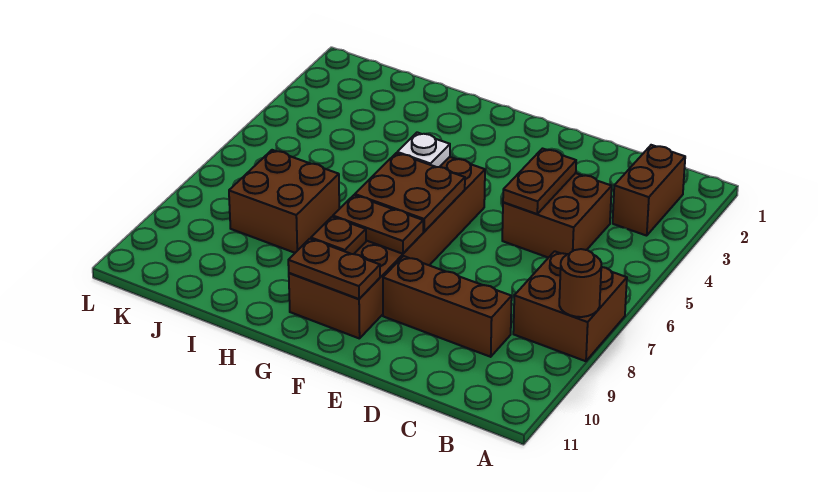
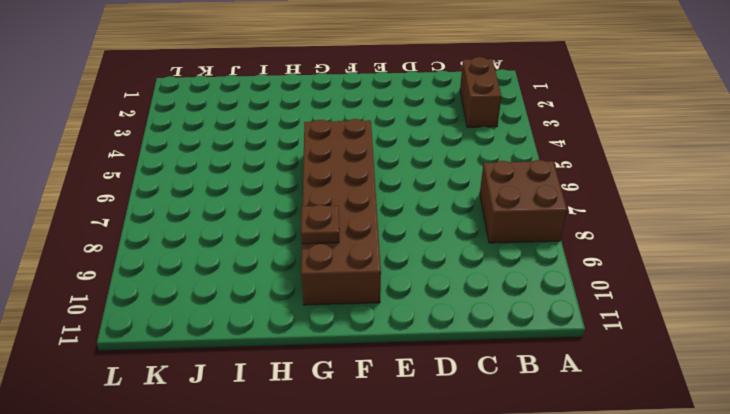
none -> brown 2x2 brick [502,173,612,258]
none -> brown 1x3 brick [383,256,512,357]
none -> brown 2x2 brick [229,150,339,253]

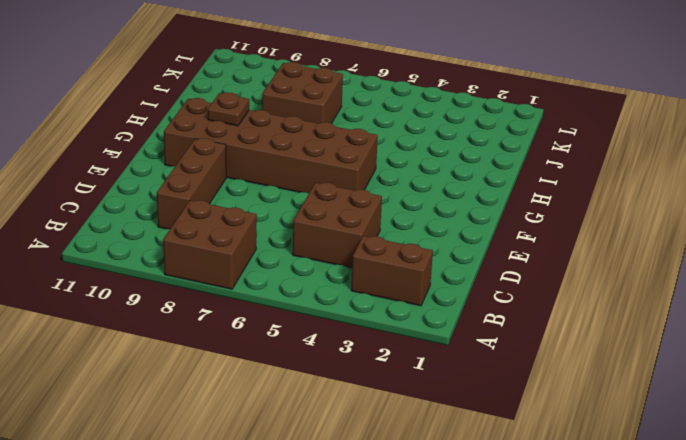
none -> brown 1x1 round brick [559,249,601,317]
none -> brown 1x2 plate [503,149,576,214]
none -> brown 2x2 plate [355,153,465,232]

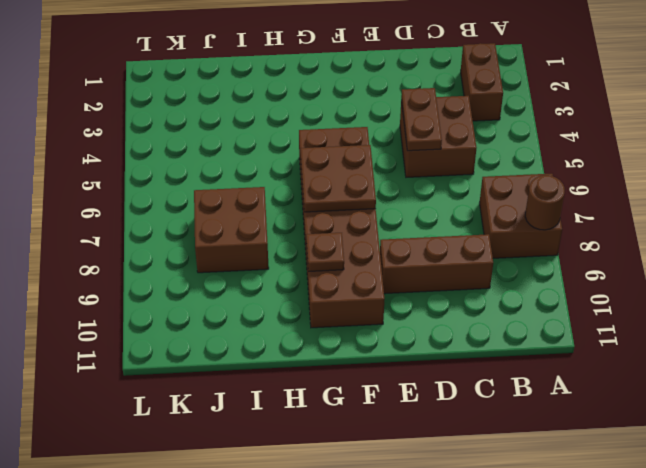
none -> brown 1x2 plate [333,195,423,254]
none -> brown 1x2 plate [288,239,380,299]
none -> white 1x1 plate [397,132,450,167]

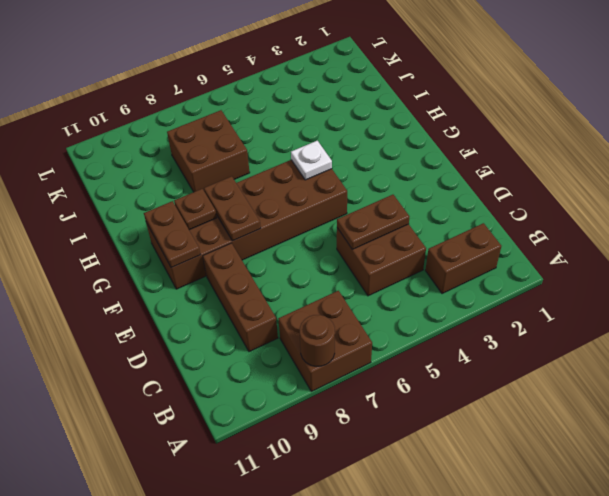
none -> brown 2x2 plate [355,153,465,232]

